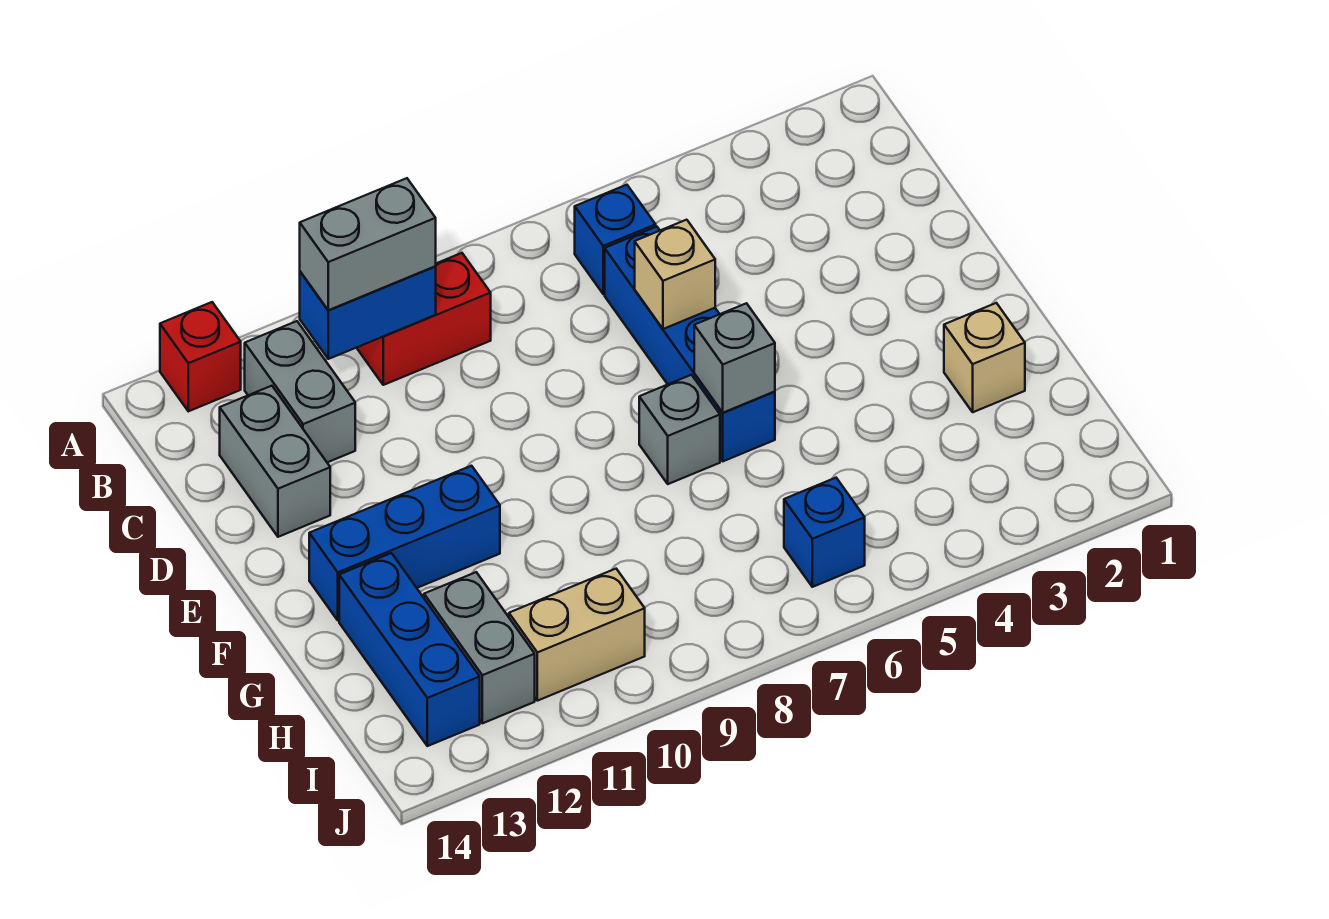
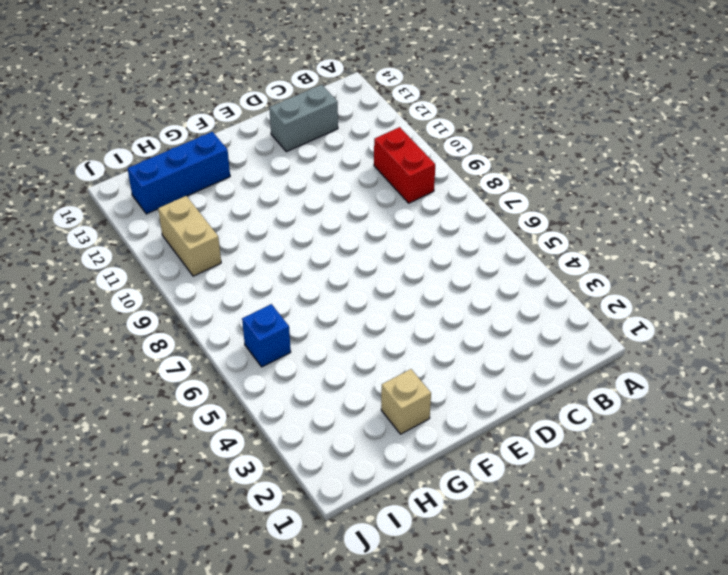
none -> red 1x1 brick [160,302,241,411]
none -> blue 1x1 brick [575,185,656,294]
none -> grey 1x2 brick [245,321,355,462]

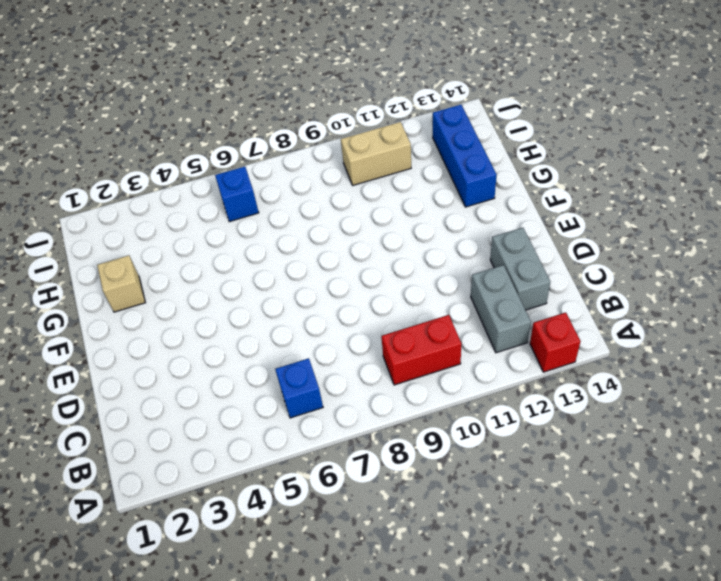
none -> blue 1x4 brick [605,227,775,461]
none -> grey 1x1 brick [639,375,720,484]
none -> blue 1x3 brick [309,466,500,620]

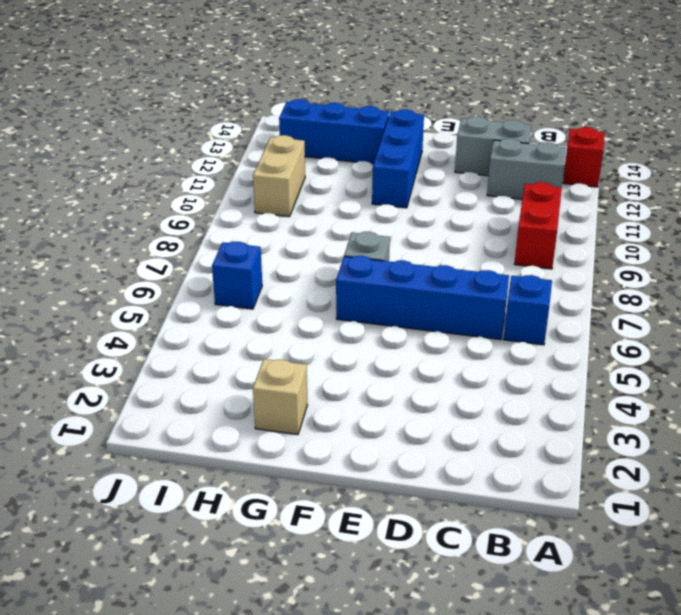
none -> grey 1x2 brick [424,572,535,723]
none -> blue 1x2 brick [300,267,436,359]
none -> tan 1x1 brick [635,220,715,329]

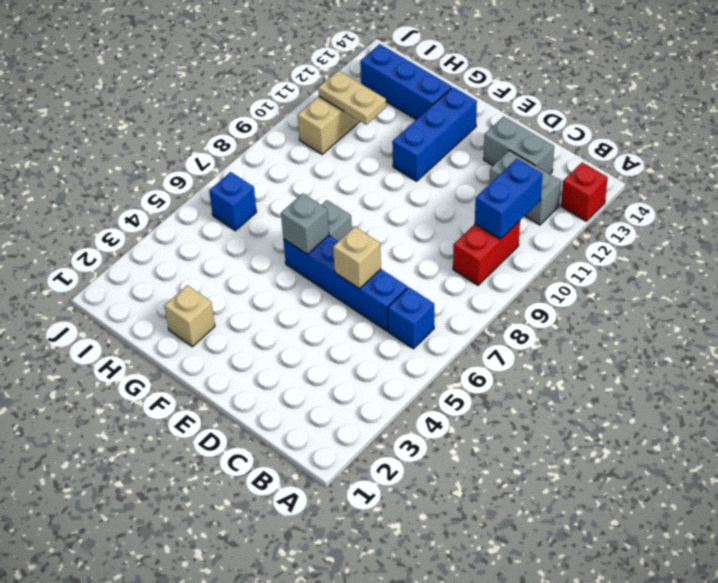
tan 1x2 plate [318,70,386,125] -> none
none -> grey 1x2 brick [424,572,535,723]
none -> grey 1x2 brick [300,178,436,310]

